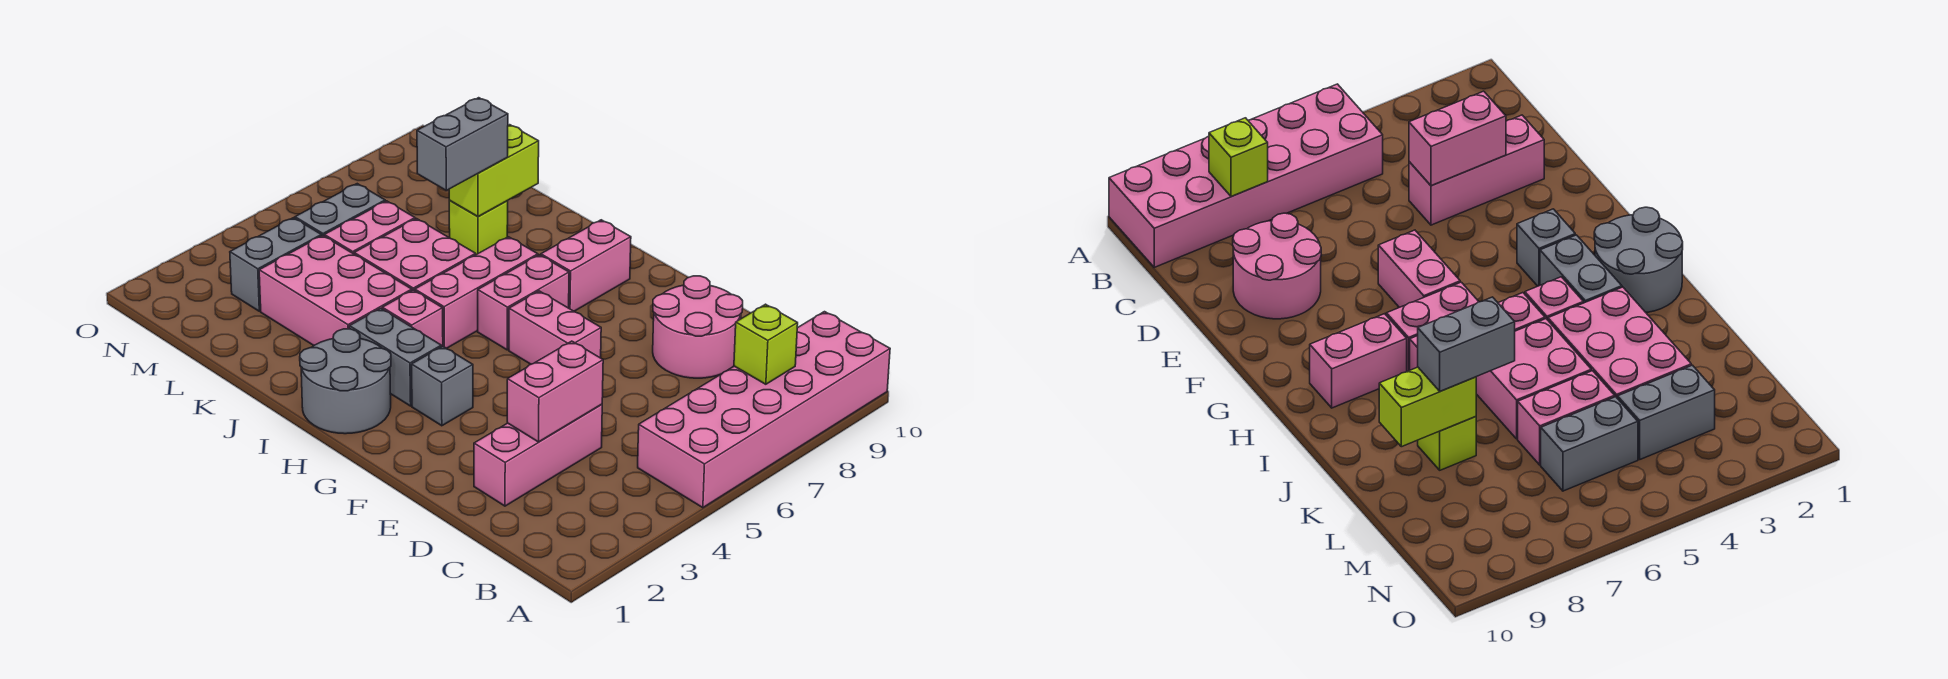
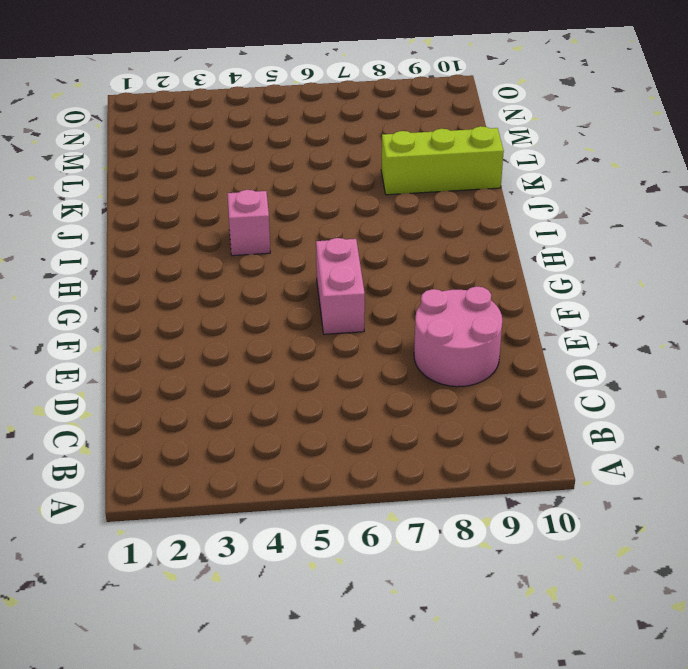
lime 1x3 brick [381,126,504,195] -> lime 1x1 brick [449,201,508,255]
none -> pink 2x6 brick [638,312,890,508]
none -> pink 1x3 brick [474,404,602,506]
none -> grey 1x1 brick [412,346,473,426]

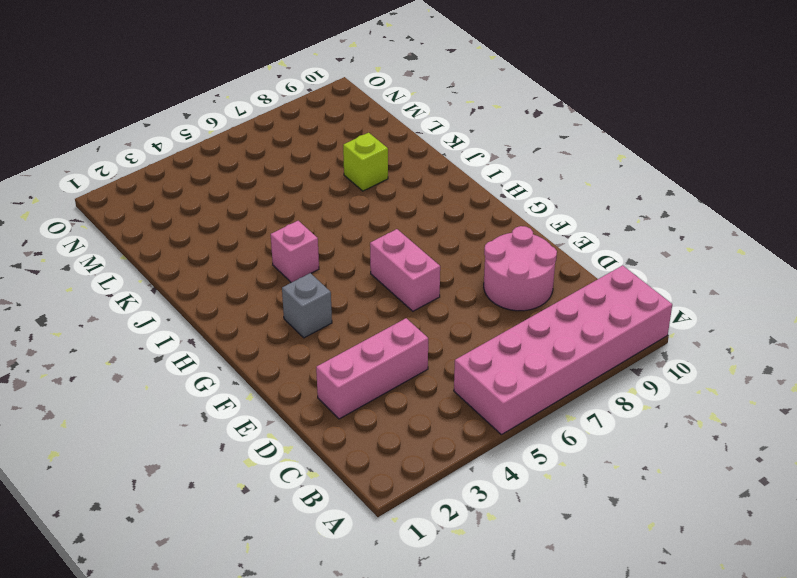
none -> grey 2x2 round brick [300,329,391,434]
none -> grey 1x2 brick [350,308,441,406]
none -> pink 1x2 brick [478,255,569,350]

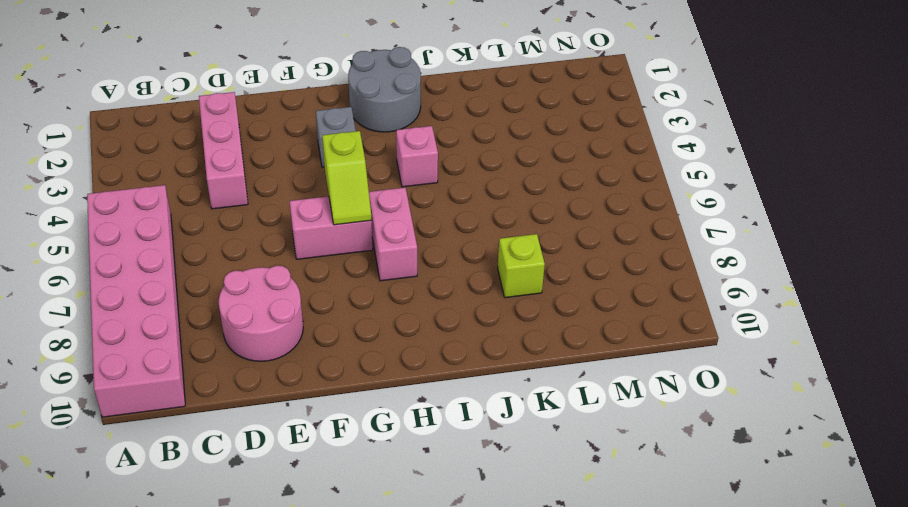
lime 1x2 slope [322,131,371,225] -> none
none -> grey 1x2 brick [350,308,441,406]
none -> pink 1x2 brick [541,220,631,311]
none -> pink 1x3 brick [415,237,538,348]

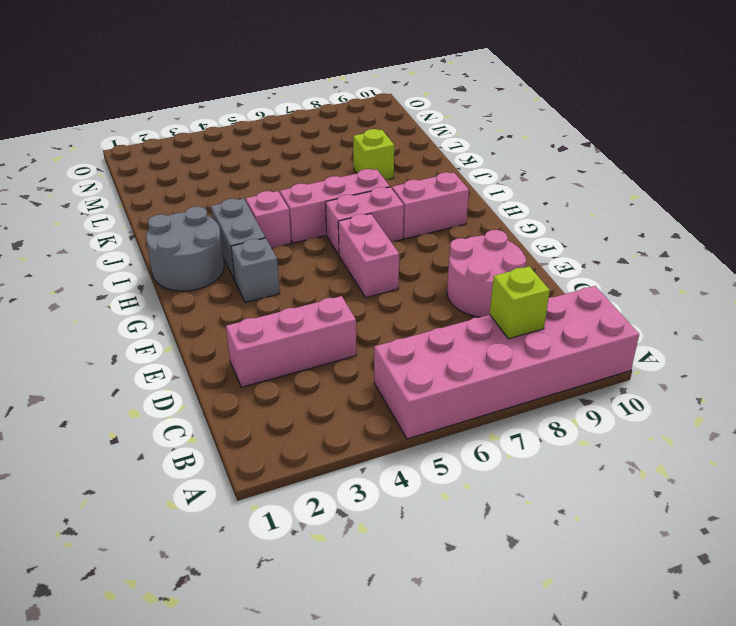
none -> pink 2x3 brick [259,236,412,345]
none -> pink 2x2 brick [354,219,476,291]
none -> pink 1x2 brick [324,201,415,254]

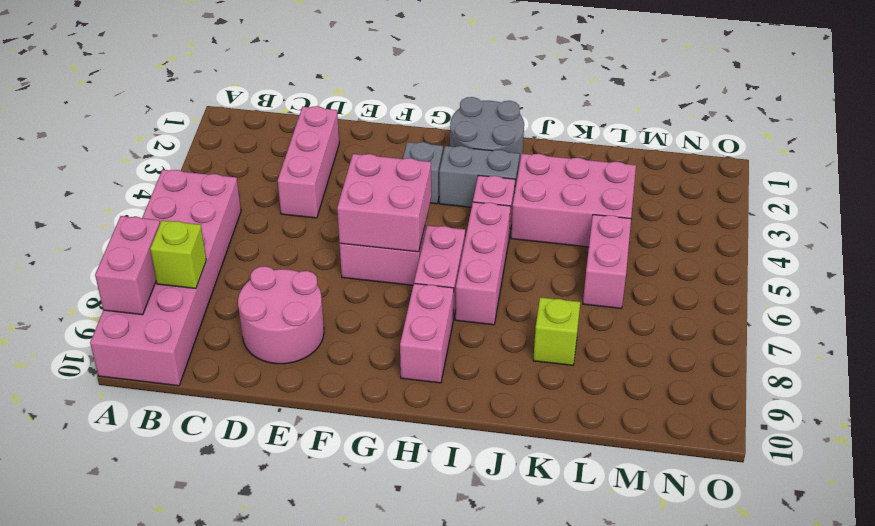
pink 1x2 brick [95,216,160,315] -> pink 1x2 brick moved to [507,341,603,442]
pink 2x2 brick [337,154,431,252] -> pink 2x2 brick moved to [354,219,476,291]
none -> grey 1x2 brick [230,218,321,311]
none -> grey 1x2 brick [295,184,385,236]
none -> lime 1x2 brick [449,125,539,216]

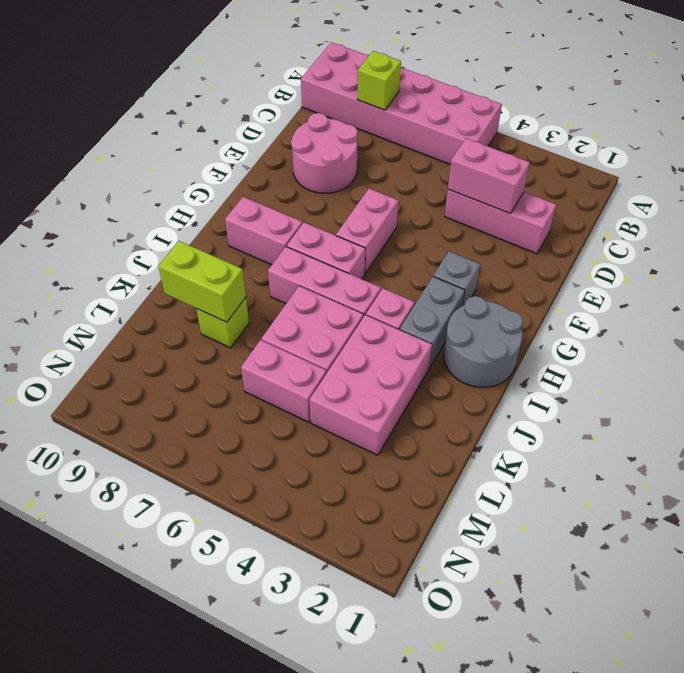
none -> grey 1x2 brick [230,218,321,311]
none -> grey 1x2 brick [295,184,385,236]
none -> grey 1x2 brick [417,98,508,190]

